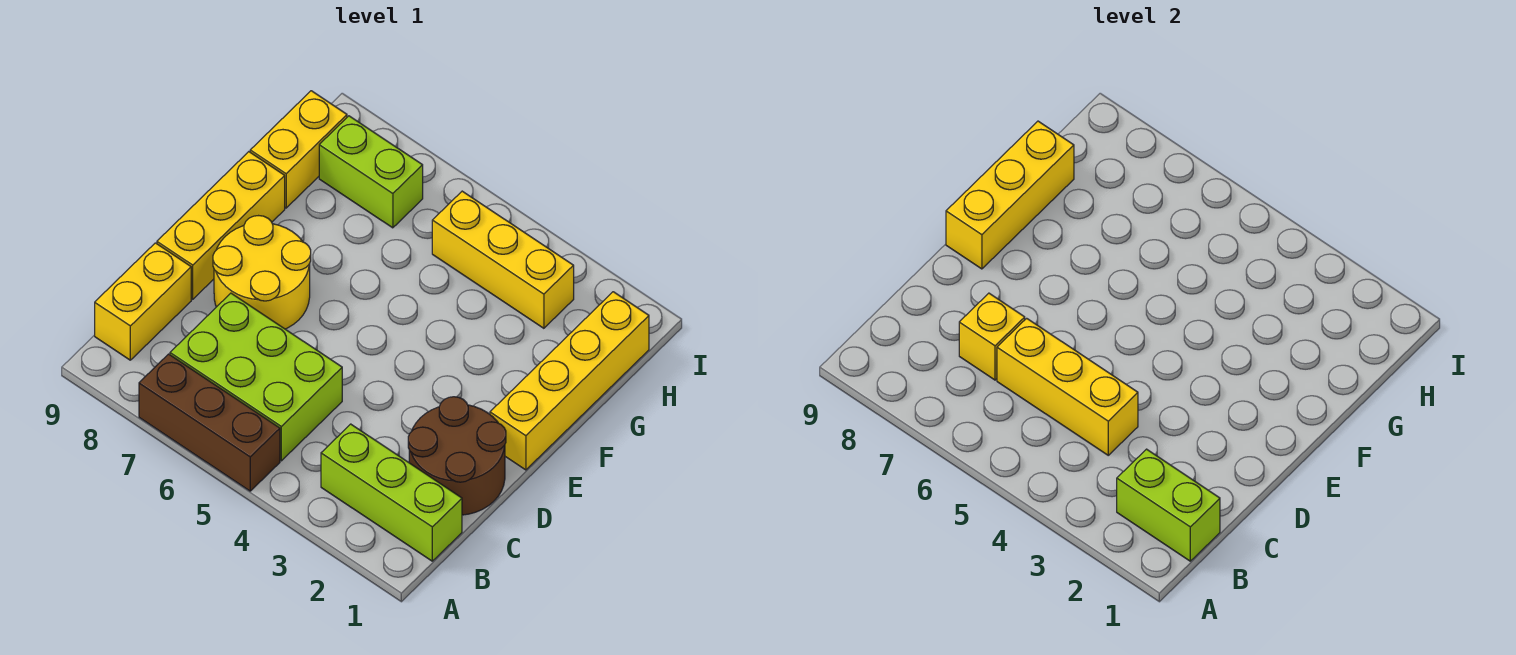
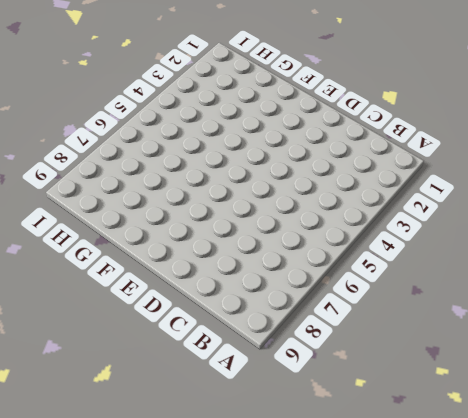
none -> brown 1x3 brick [139,354,280,491]
none -> lime 1x3 brick [321,424,462,561]
none -> lime 2x3 brick [170,293,342,461]

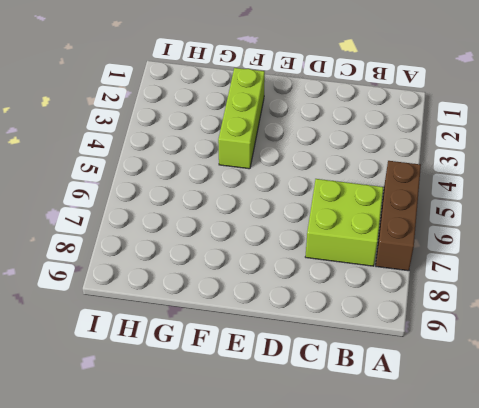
lime 2x2 brick [305,179,383,266] -> lime 2x3 brick [170,293,342,461]
lime 1x3 brick [218,68,265,169] -> lime 1x3 brick moved to [321,424,462,561]
none -> yellow 1x2 brick [95,243,191,360]
none -> brown 2x2 round brick [408,397,506,515]
none -> yellow 2x2 round brick [213,216,311,329]

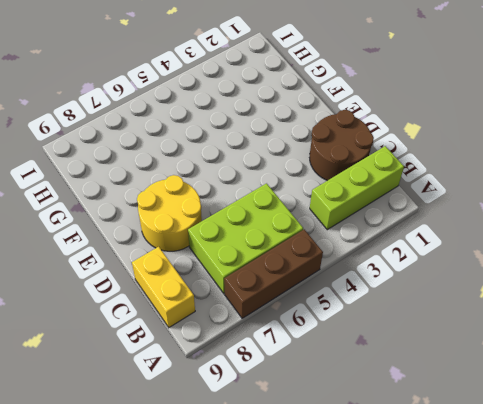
none -> yellow 1x3 brick [157,152,285,299]
none -> yellow 1x4 brick [490,292,649,470]
none -> yellow 1x2 brick [250,91,347,208]

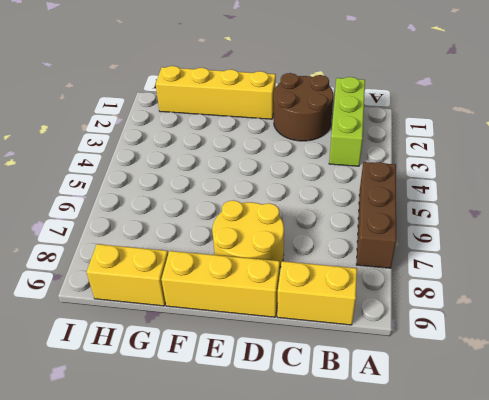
none -> lime 2x3 brick [170,293,342,461]
none -> yellow 1x3 brick [432,191,574,328]
none -> lime 1x2 brick [319,116,423,228]

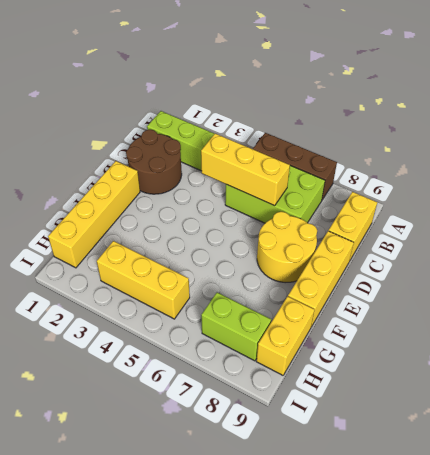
none -> lime 1x2 brick [1117,449,1220,561]
none -> yellow 1x1 brick [959,293,1025,380]
none -> yellow 1x3 brick [946,121,1074,269]

